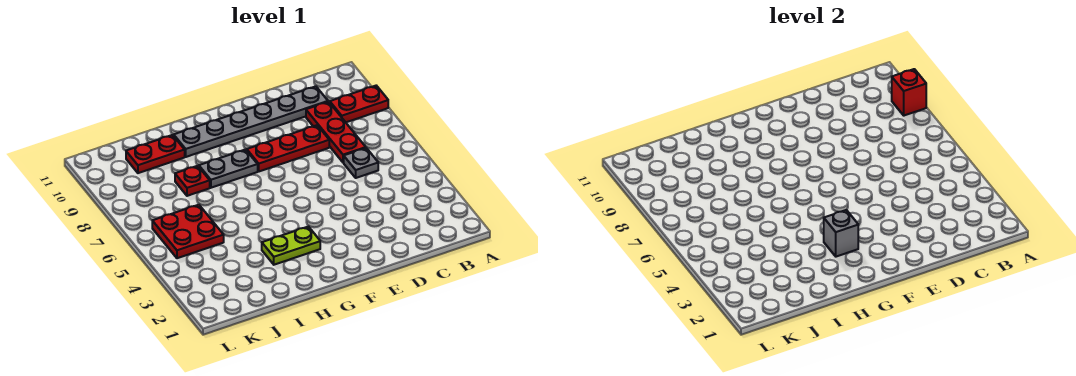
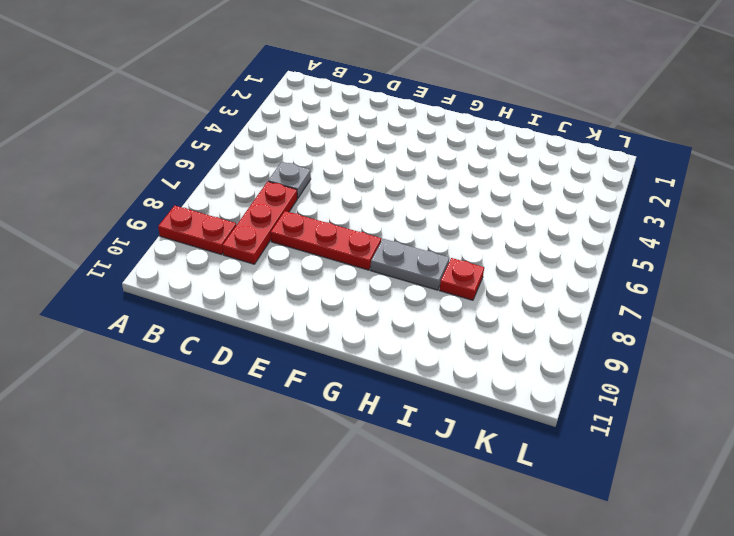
none -> grey 1x6 plate [174,86,328,157]
none -> lime 1x2 plate [262,227,320,265]
none -> red 1x2 plate [126,135,185,173]

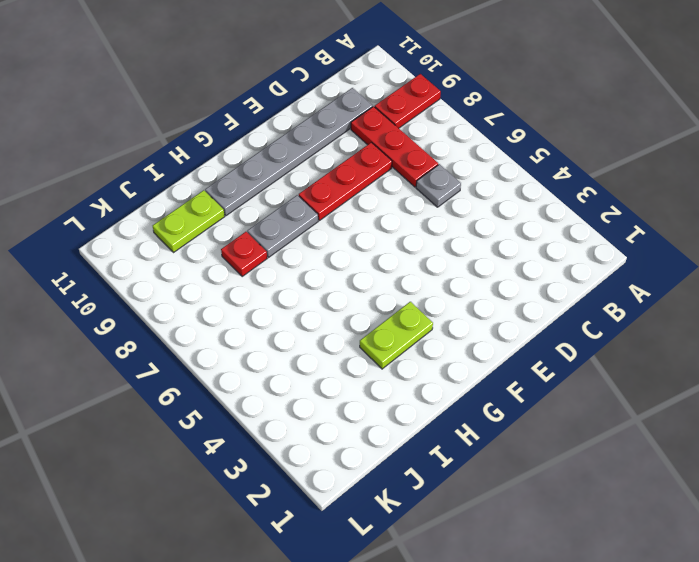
lime 1x2 plate [153,190,225,253] -> red 1x2 plate [126,135,185,173]
none -> red 2x2 plate [152,205,224,258]
none -> red 1x1 brick [892,69,926,116]
none -> grey 1x1 brick [824,210,858,257]

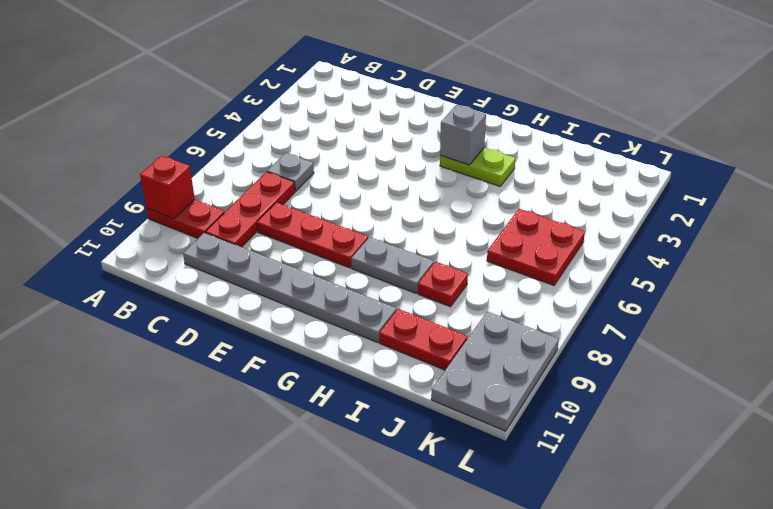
grey 2x3 plate [431,312,559,431] -> none

